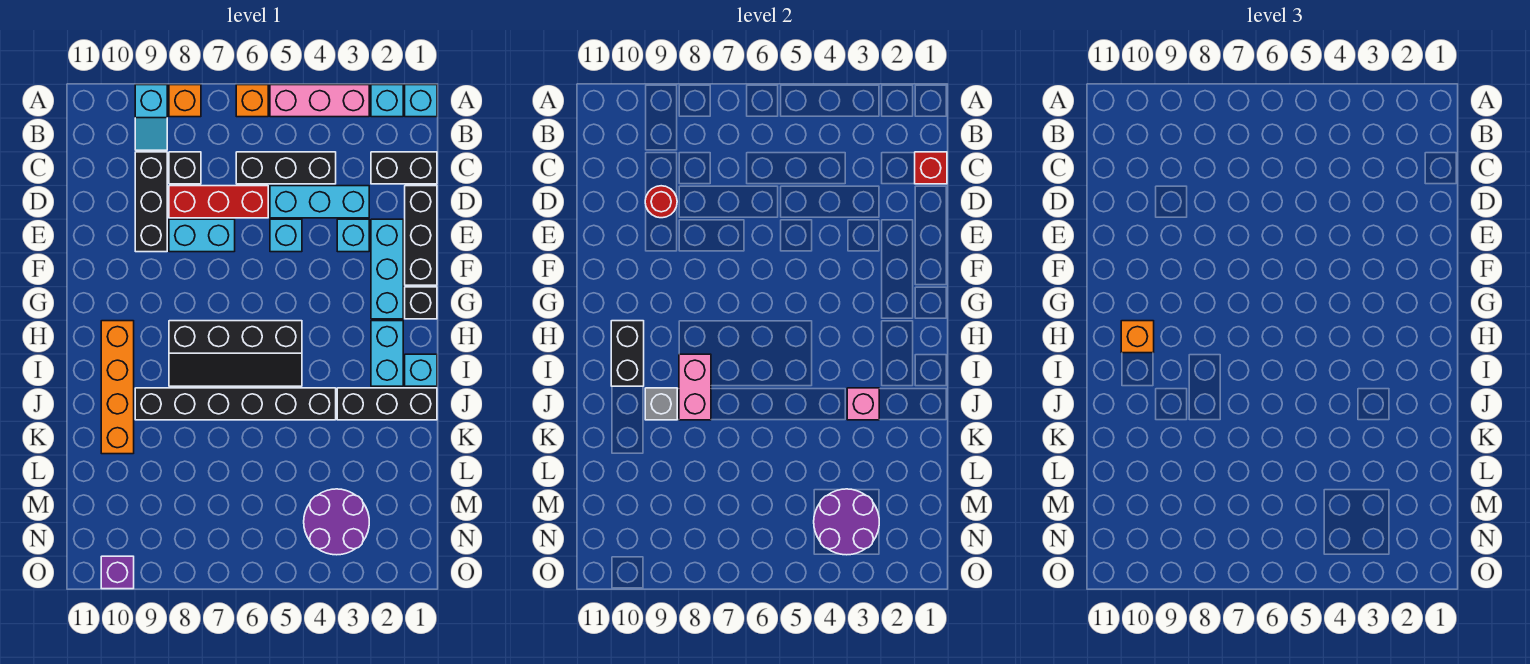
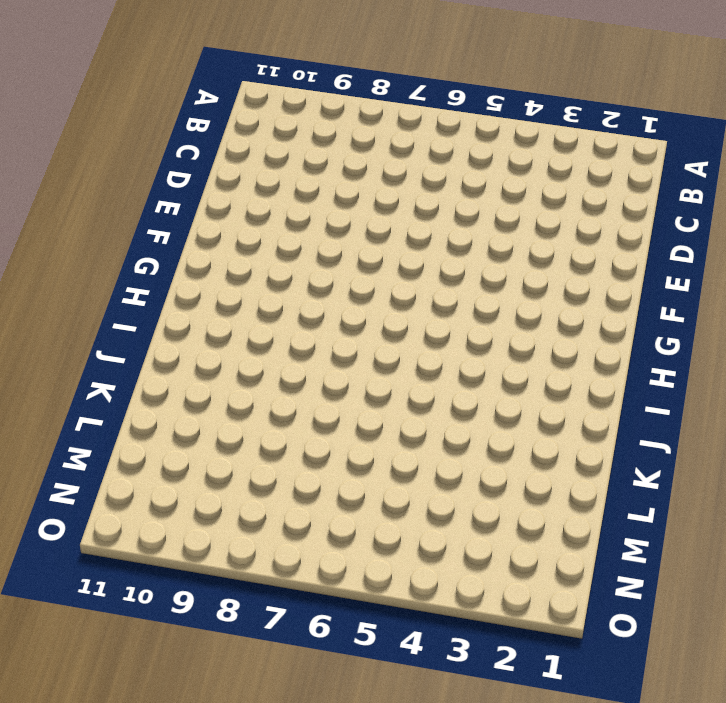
none -> cyan 1x1 brick [405,85,437,117]
none -> cyan 1x1 brick [371,85,403,117]
none -> pink 1x3 brick [270,85,369,117]
none -> orange 1x1 brick [236,85,268,117]

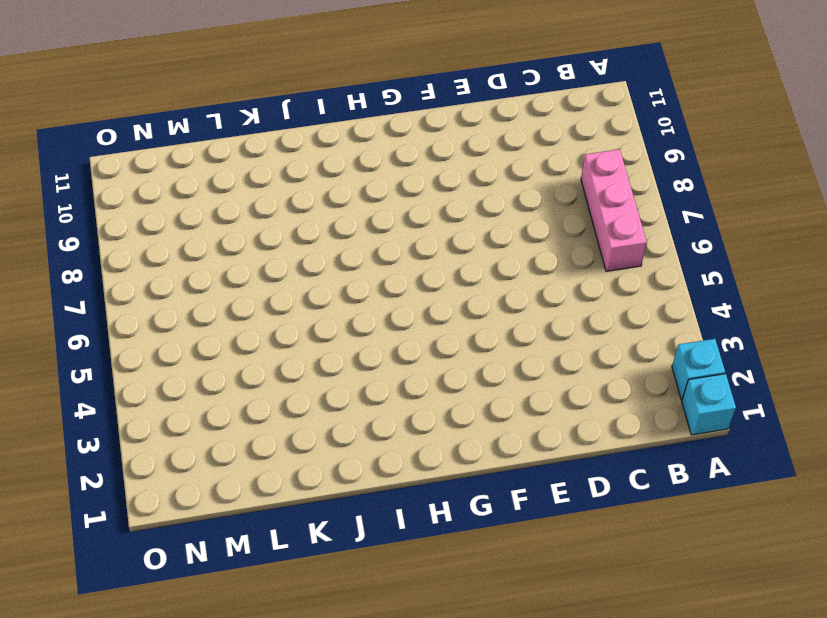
pink 1x3 brick [581,149,647,271] -> pink 1x3 brick moved to [270,85,369,117]
none -> orange 1x1 brick [236,85,268,117]
none -> orange 1x1 brick [169,85,201,117]
none -> cyan 1x2 slope [135,85,167,150]
none -> black 1x2 brick [371,152,437,184]

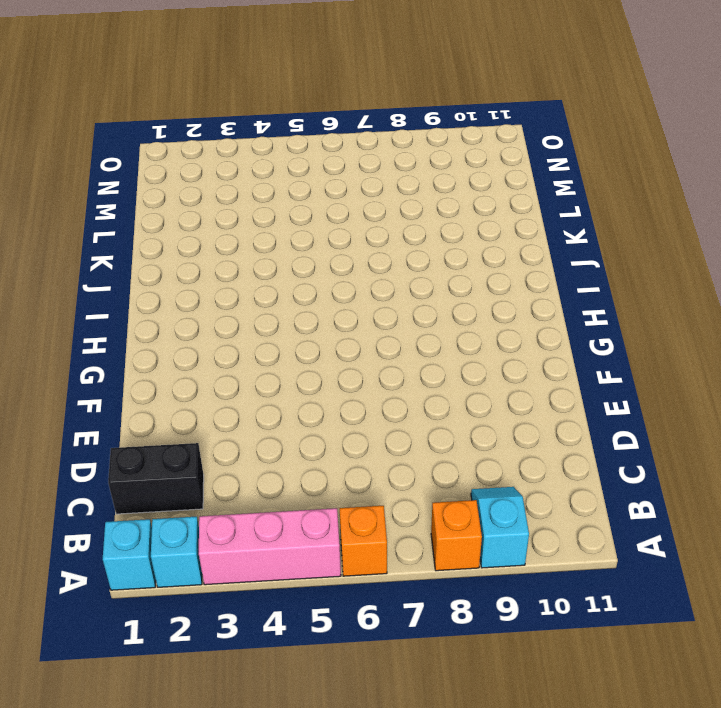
none -> black 1x3 brick [236,152,336,184]
none -> black 1x1 brick [169,152,201,184]
none -> black 1x3 brick [135,152,167,252]
none -> black 1x3 brick [405,186,437,285]

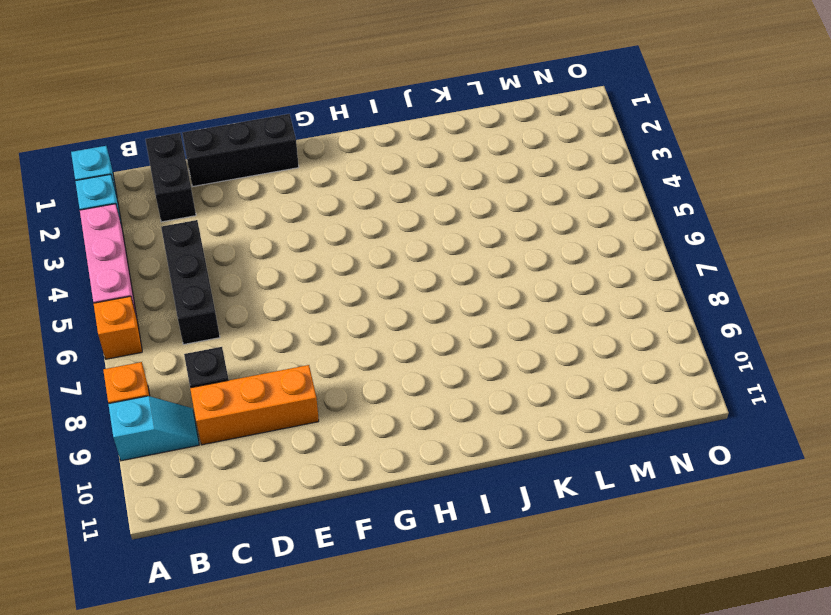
orange 1x3 brick [190,365,319,445] -> black 1x3 brick [135,152,167,252]
none -> cyan 1x3 brick [270,186,369,218]
none -> red 1x3 brick [169,186,268,218]
none -> cyan 1x3 brick [371,219,403,319]
none -> cyan 1x1 brick [337,219,369,252]

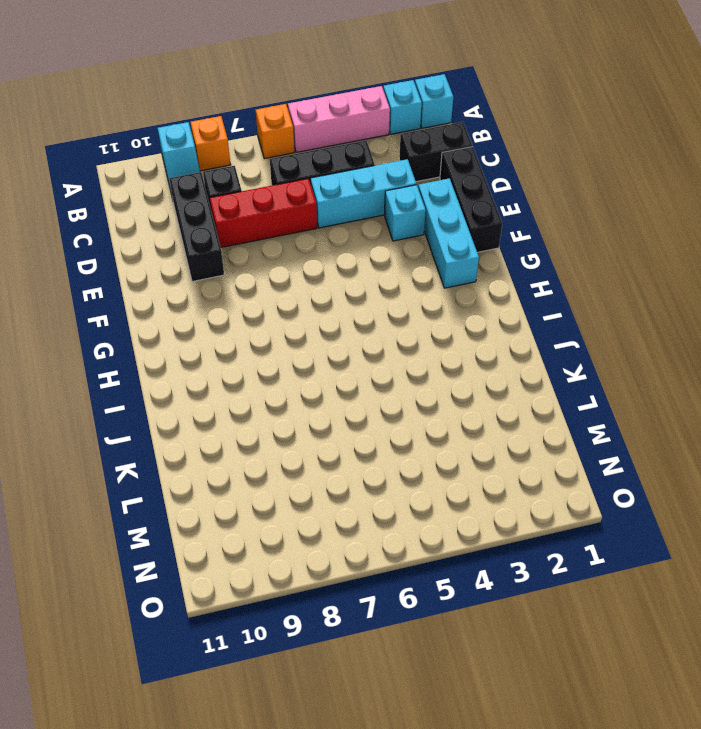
none -> cyan 1x1 brick [270,219,302,252]
none -> cyan 1x2 brick [169,219,235,252]
none -> black 1x1 brick [405,287,437,319]
none -> cyan 1x2 brick [371,321,403,386]

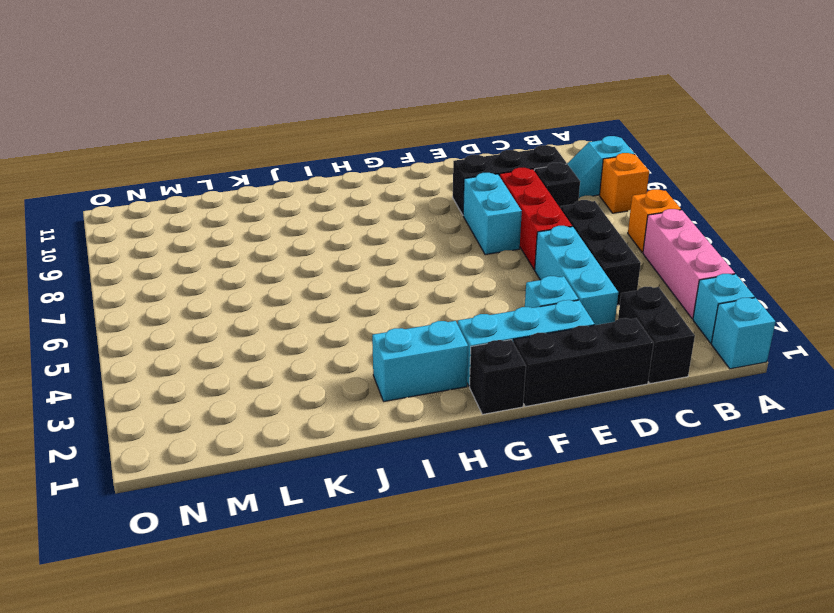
none -> cyan 1x1 brick [270,219,302,252]
none -> black 2x4 slope [169,321,302,386]
none -> orange 1x4 brick [101,321,134,454]
none -> cyan 1x1 brick [405,354,437,386]

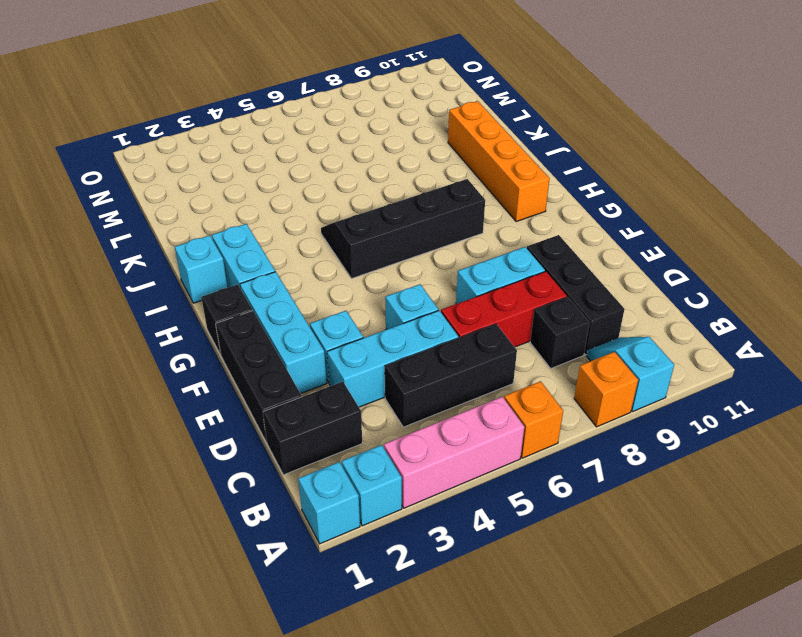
none -> black 1x3 brick [337,388,437,420]
none -> black 1x6 brick [135,388,336,420]
none -> purple 2x2 round brick [304,489,369,555]
none -> purple 1x1 brick [101,556,134,589]

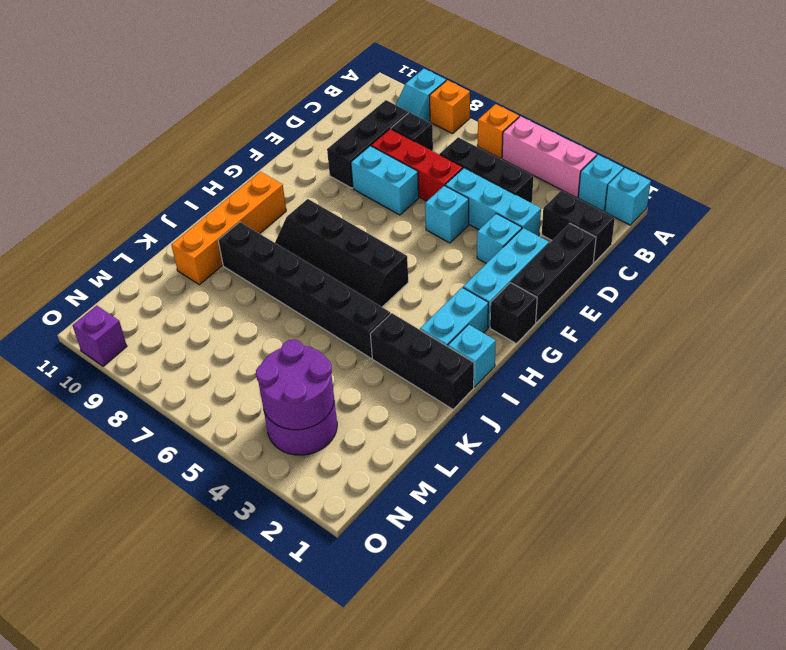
none -> red 1x1 brick [915,152,947,184]
none -> red 1x1 round brick [645,186,677,218]
none -> black 1x2 brick [611,321,644,386]
none -> pink 1x2 brick [679,354,711,420]

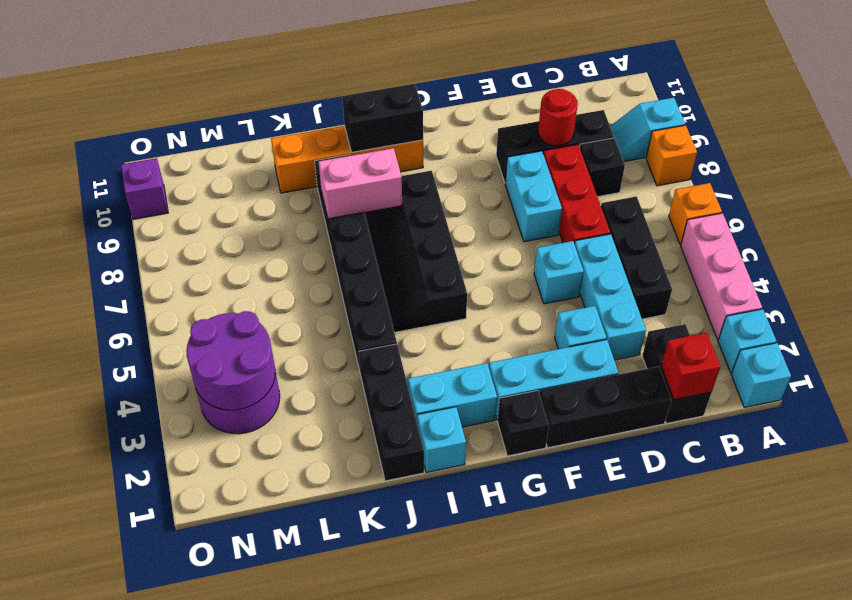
none -> pink 1x1 brick [847,388,879,420]
none -> grey 1x1 brick [645,388,677,420]
none -> orange 1x1 brick [1121,321,1154,353]

